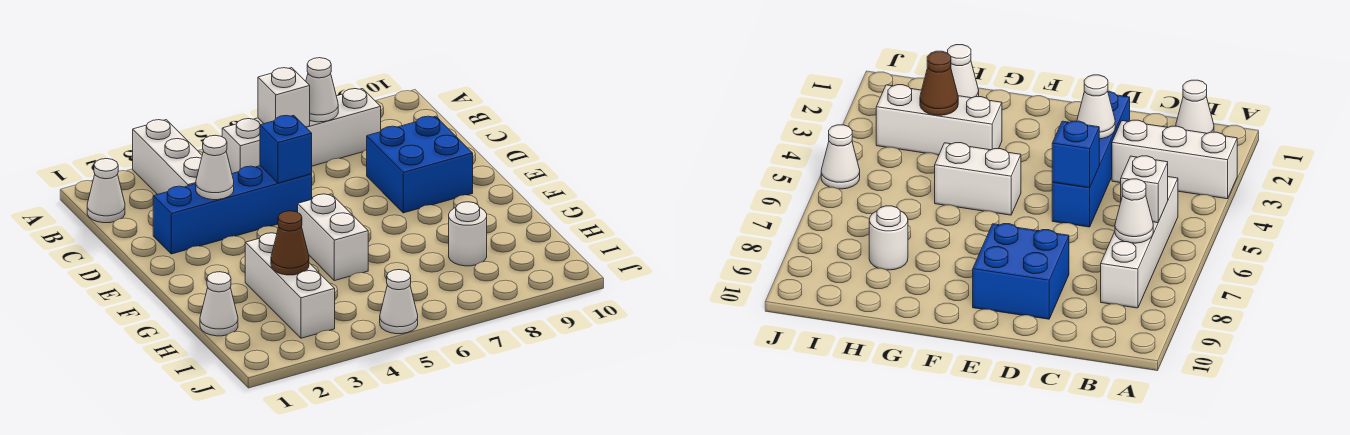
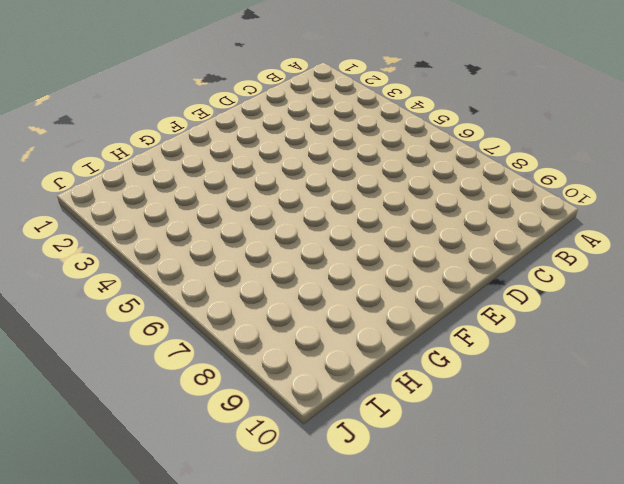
none -> white 1x3 brick [133,120,202,195]
none -> white 1x1 cone [87,159,125,223]
none -> white 1x4 brick [222,89,381,173]

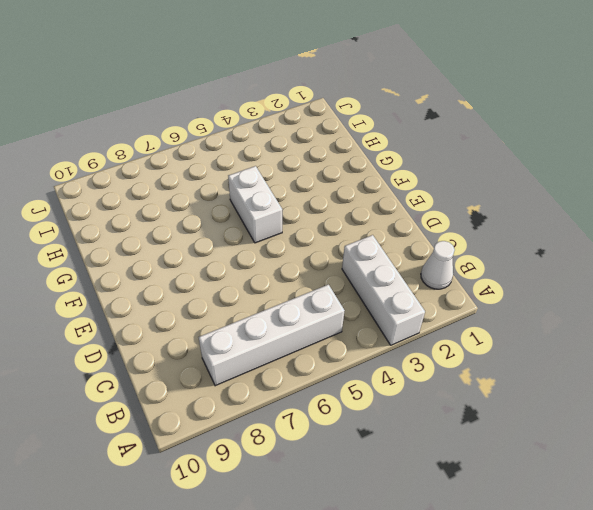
none -> blue 1x4 brick [153,166,312,254]
none -> blue 2x2 brick [367,116,473,213]
none -> white 1x3 brick [245,233,335,338]

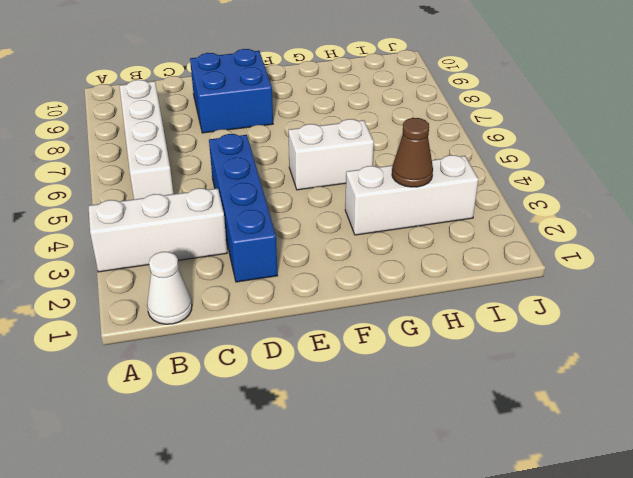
none -> white 1x1 cone [200,272,238,336]
none -> white 1x1 round brick [449,202,487,266]
none -> white 1x1 cone [380,270,418,334]

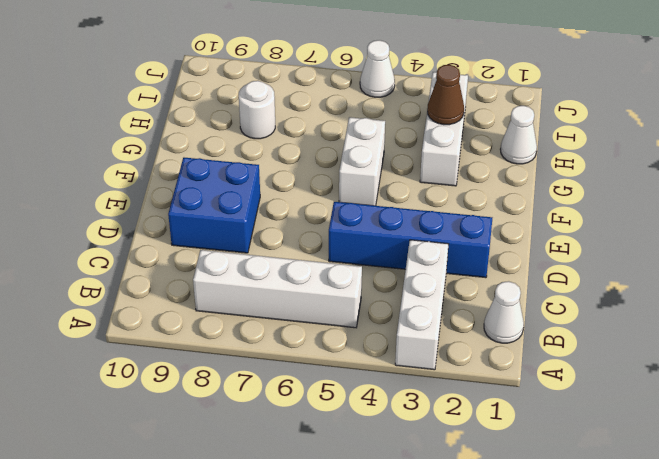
none -> white 1x1 brick [258,68,310,127]
none -> white 1x1 cone [306,58,338,122]
none -> white 1x1 cone [196,135,234,200]

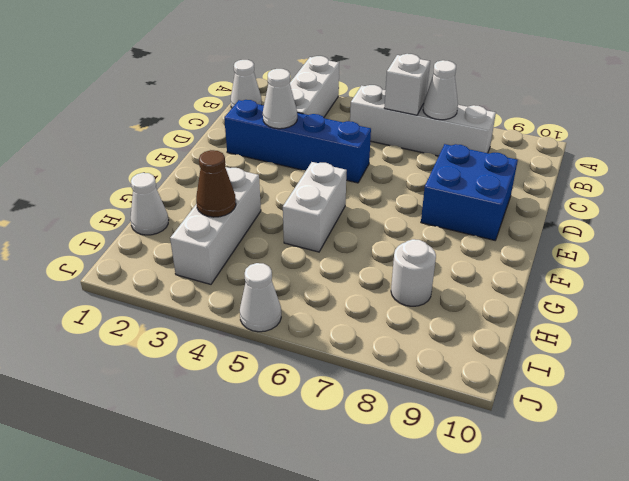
none -> blue 1x1 brick [260,115,312,183]

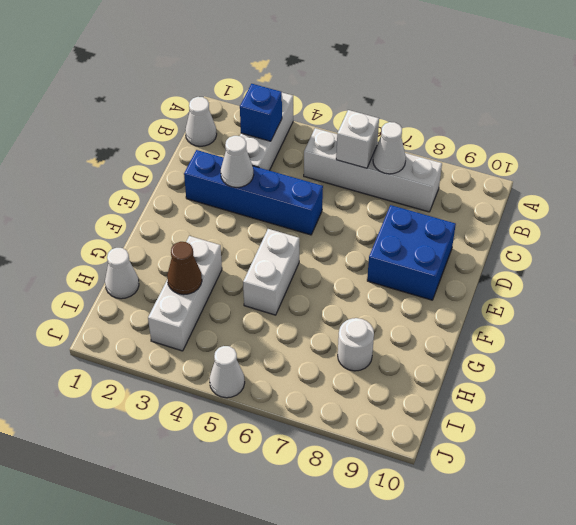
blue 1x1 brick [240,84,282,141] -> blue 1x1 brick moved to [260,115,312,183]

